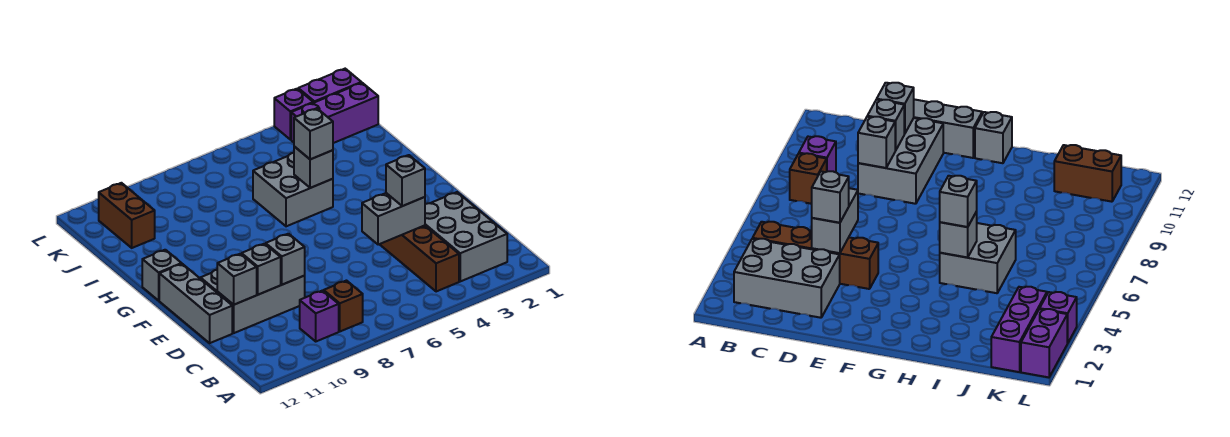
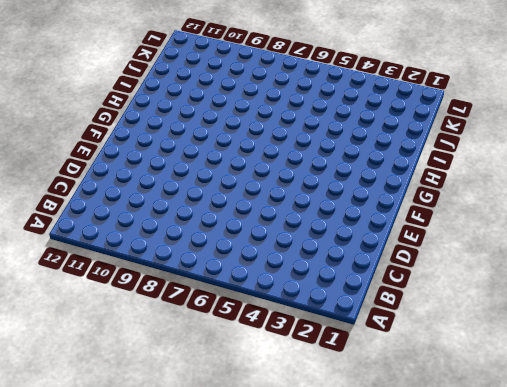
none -> grey 2x3 brick [425,192,507,281]
none -> brown 1x4 brick [380,225,459,292]
none -> brown 1x1 brick [324,281,363,331]

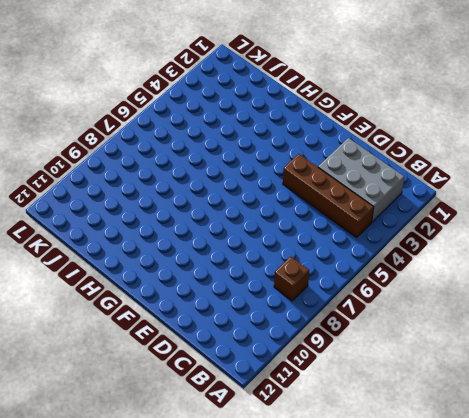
none -> purple 1x1 brick [300,291,339,341]
none -> grey 2x3 brick [200,270,305,333]
none -> grey 1x3 brick [159,264,232,343]

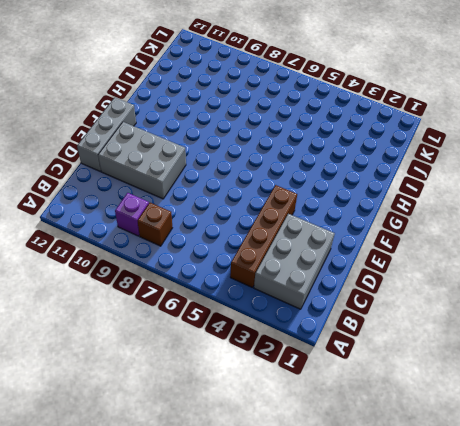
none -> grey 1x1 brick [142,250,182,300]
none -> grey 2x2 brick [253,153,333,226]
none -> brown 1x2 brick [99,183,155,248]

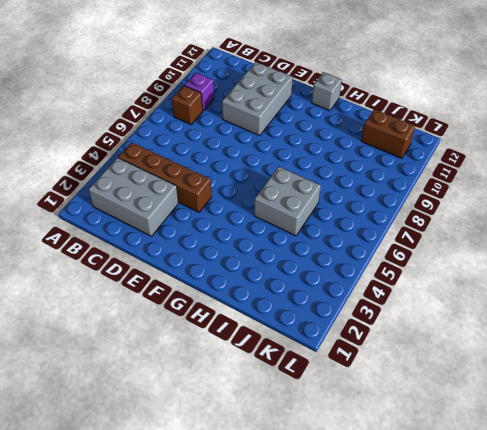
none -> grey 1x3 brick [159,264,232,343]
none -> purple 1x3 brick [291,83,378,143]
none -> purple 1x2 brick [298,69,361,103]

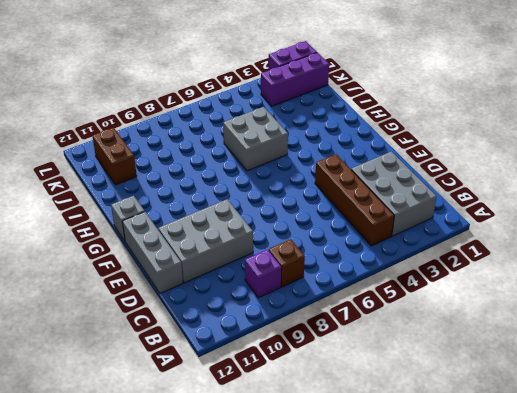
none -> purple 1x1 brick [274,89,313,140]
none -> grey 1x2 brick [362,193,425,245]
none -> grey 1x1 brick [266,234,305,285]

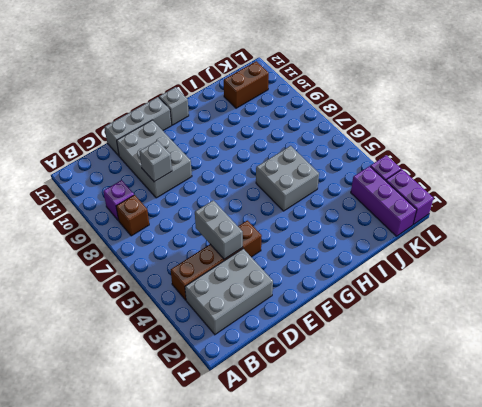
none -> grey 1x1 brick [242,244,281,295]
none -> grey 1x1 brick [217,254,257,305]
none -> grey 1x1 brick [294,146,333,188]

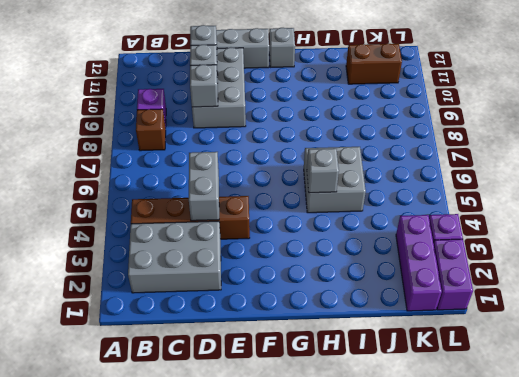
none -> grey 1x1 brick [386,155,425,206]
none -> grey 1x1 brick [294,108,333,159]

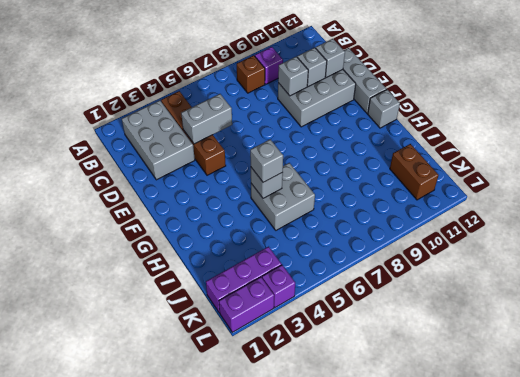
none -> grey 1x1 brick [386,155,425,206]

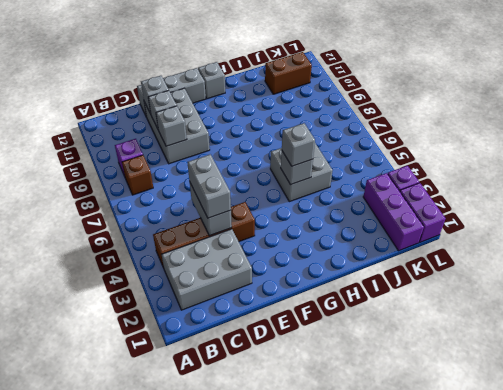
grey 1x2 brick [187,154,231,218] -> grey 1x1 brick [386,155,425,206]

